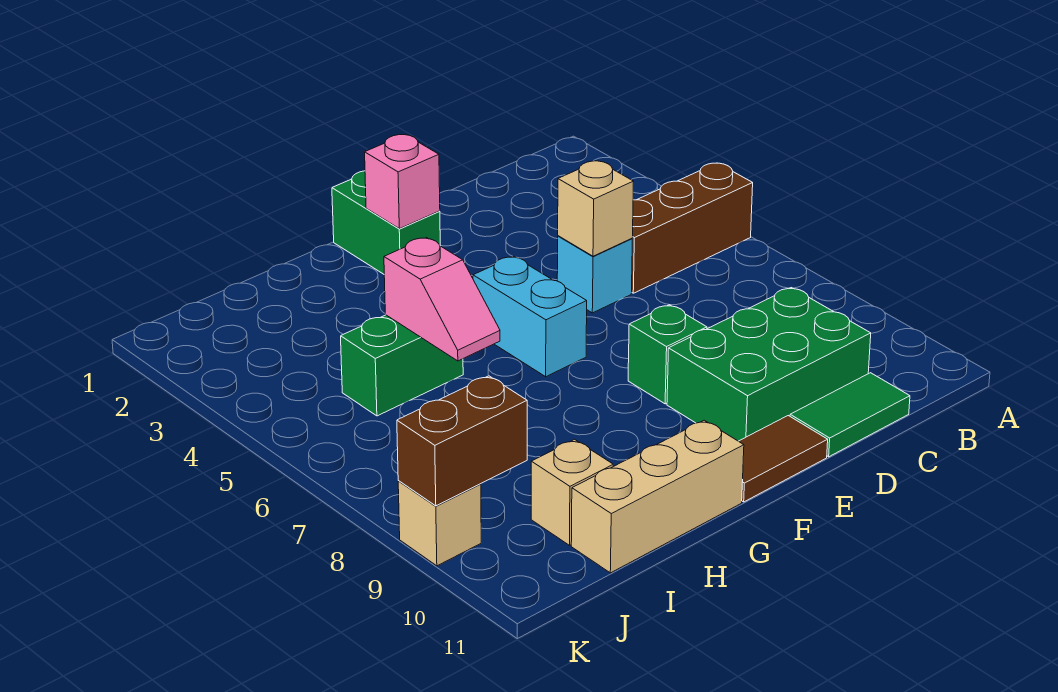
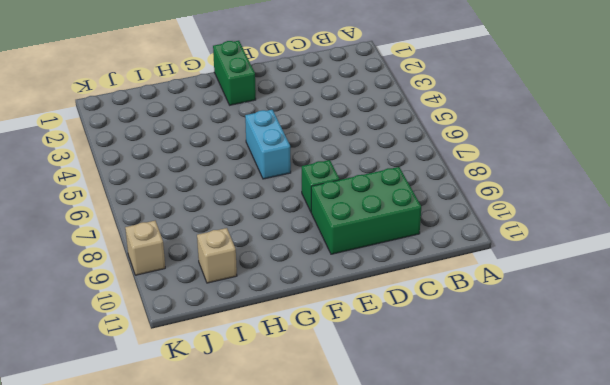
none -> brown 1x3 brick [632,163,753,293]
none -> green 1x2 tile [790,373,910,457]
none -> cyan 1x1 brick [557,236,632,313]

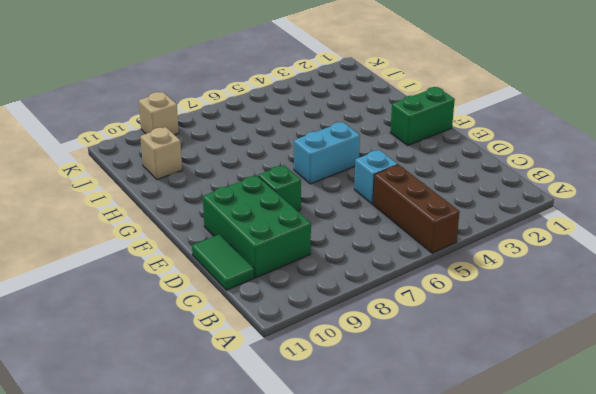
none -> brown 1x2 tile [739,416,828,502]
none -> tan 1x3 brick [571,420,744,573]
none -> green 1x2 brick [341,315,463,416]

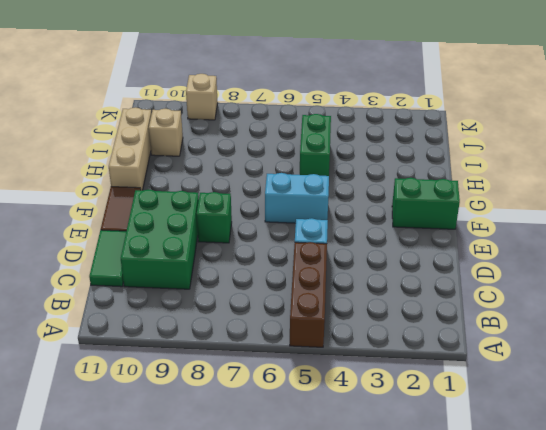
none -> tan 1x1 brick [558,161,634,256]
none -> pink 1x1 brick [365,135,440,229]
none -> pink 1x2 slope [384,238,500,361]

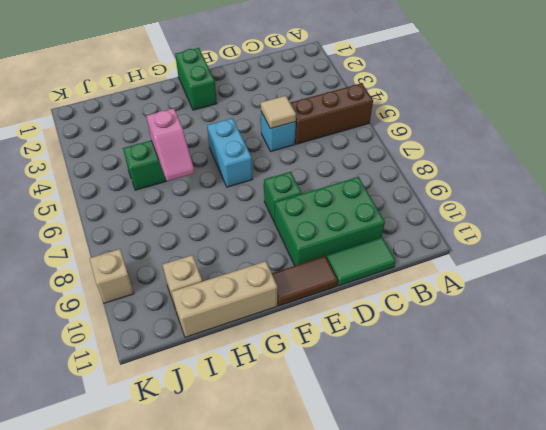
tan 1x1 tile [261,96,296,129] -> tan 1x1 brick [558,161,634,256]
none -> pink 1x1 brick [365,135,440,229]
none -> brown 1x2 brick [397,376,527,506]

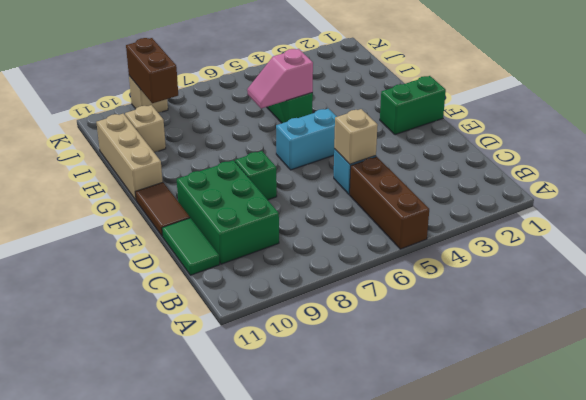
none -> pink 1x1 brick [365,135,440,229]

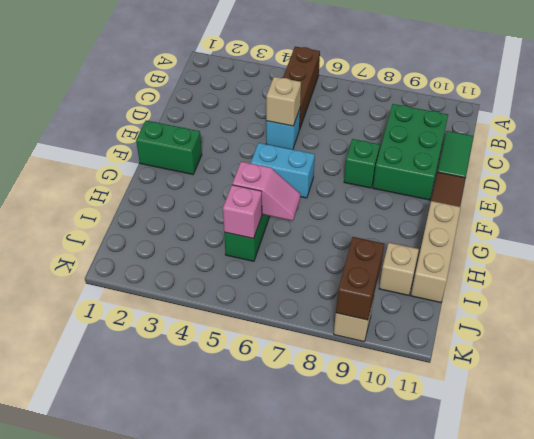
pink 1x1 brick [223,185,262,239] -> pink 1x1 brick moved to [365,135,440,229]

